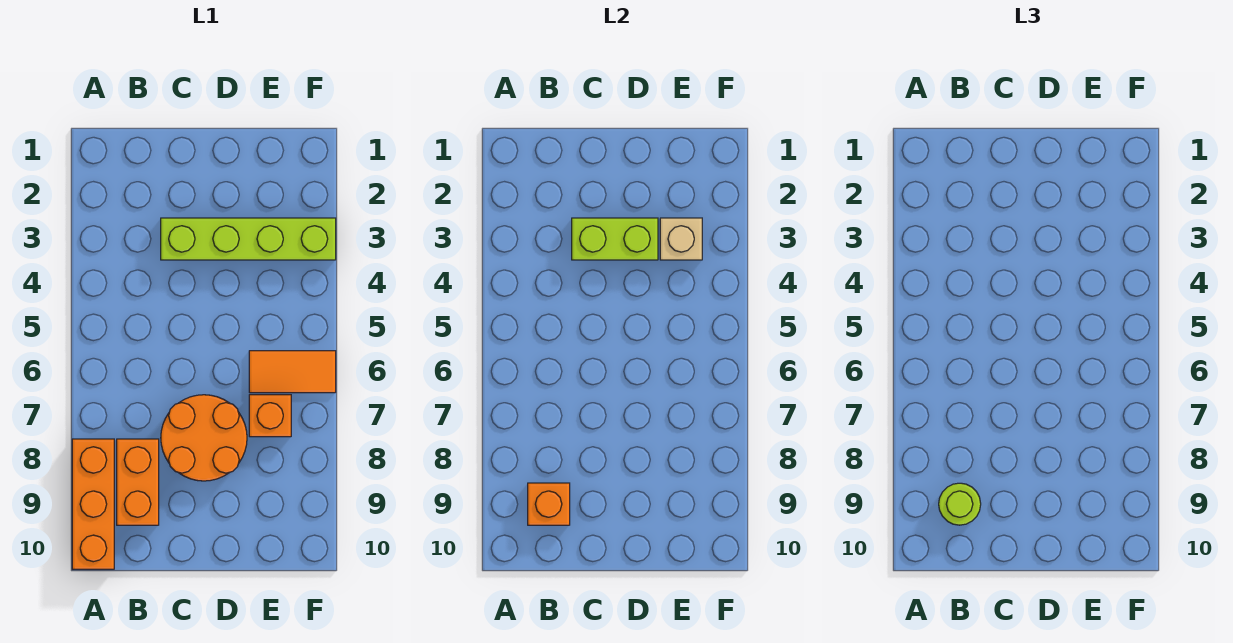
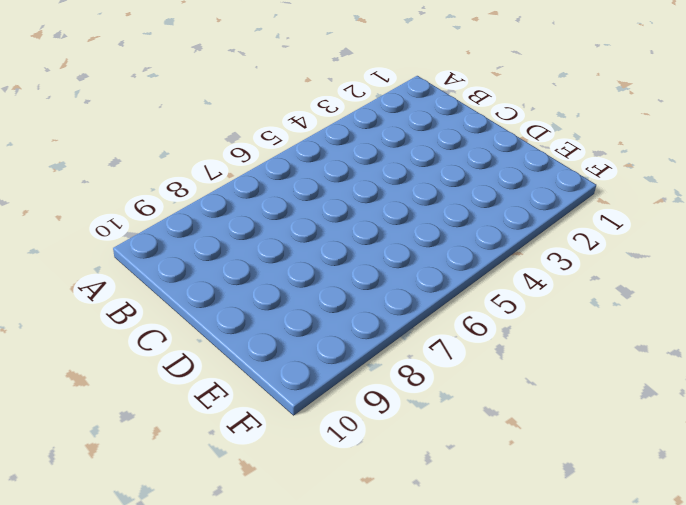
none -> orange 1x3 brick [72,439,114,569]
none -> orange 1x2 brick [117,439,159,525]

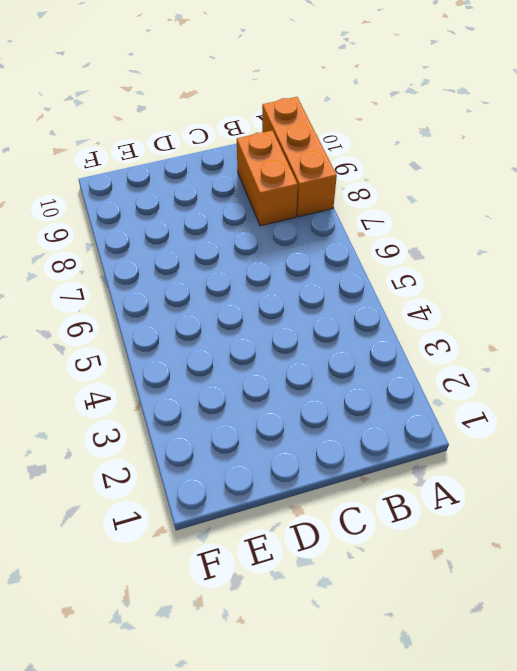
none -> lime 1x4 brick [161,218,336,260]
none -> orange 2x2 round brick [161,395,247,481]

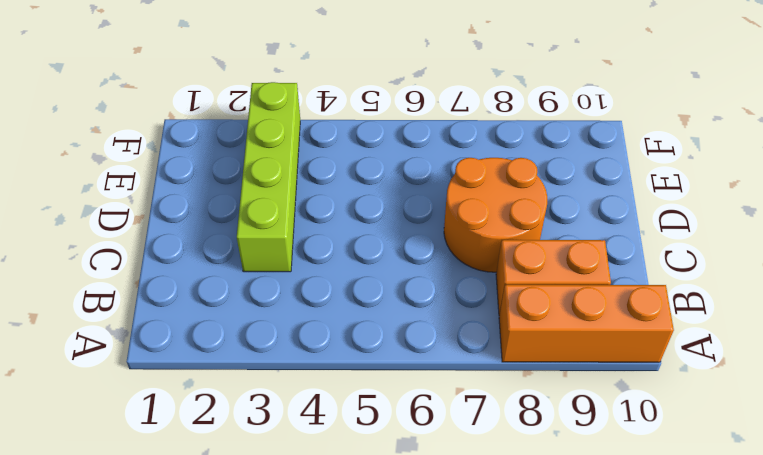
none -> orange 1x2 tile [249,351,336,393]
none -> orange 1x1 brick [249,395,291,437]

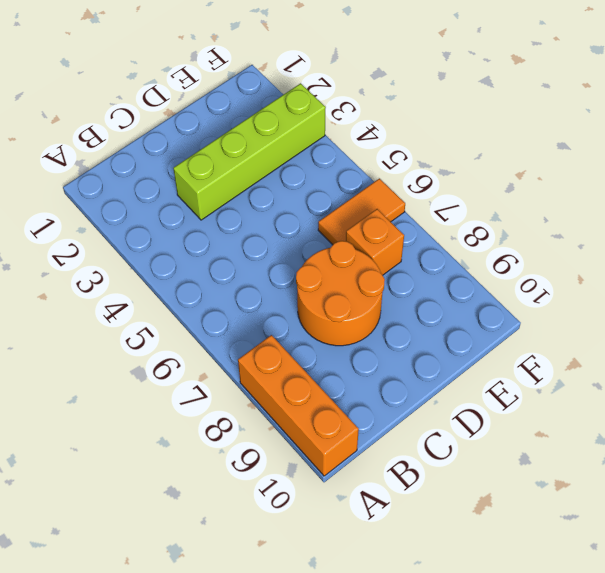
none -> orange 1x2 brick [117,439,159,525]
none -> orange 1x1 brick [528,483,570,525]

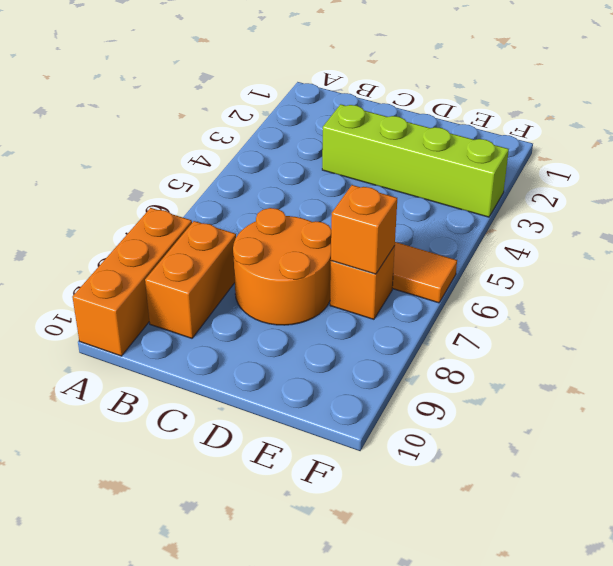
orange 1x1 brick [331,185,397,274] -> orange 1x1 brick moved to [528,483,570,525]
none -> lime 1x2 brick [572,218,658,260]
none -> tan 1x1 brick [660,218,702,260]

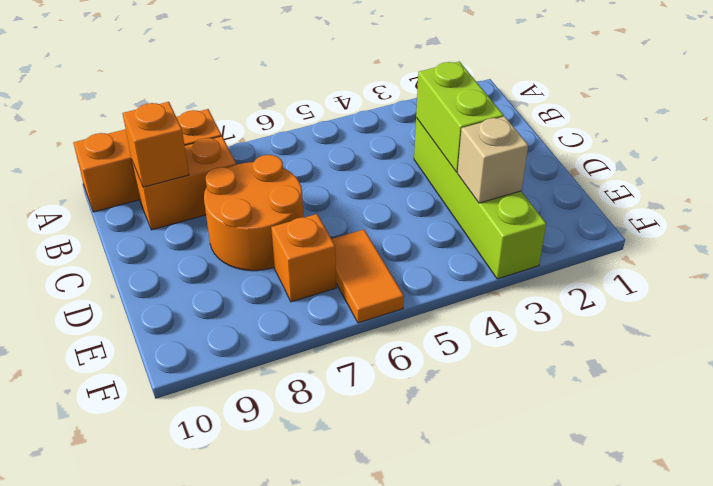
none -> lime 1x1 round brick [939,483,981,525]

